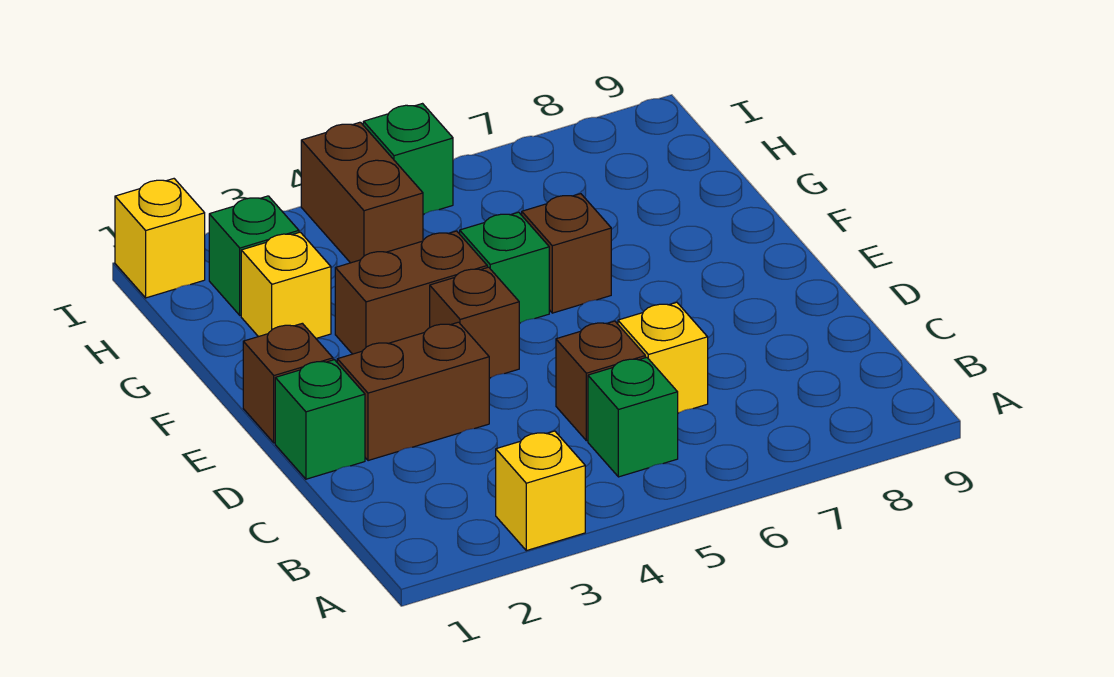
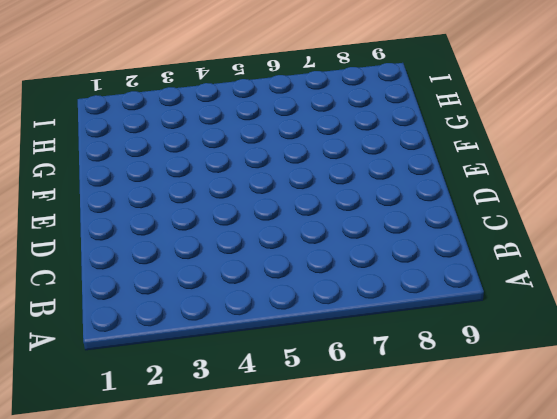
none -> yellow 1x1 brick [496,431,585,551]
none -> green 1x1 brick [588,357,678,477]
none -> brown 1x1 brick [556,321,645,441]

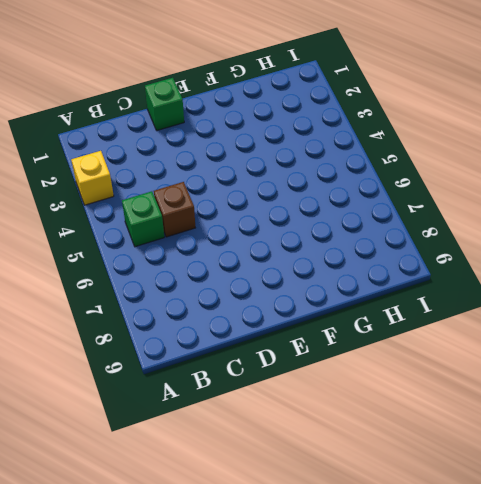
none -> yellow 1x1 brick [618,302,708,413]
none -> brown 1x2 brick [337,322,489,461]
none -> brown 1x1 brick [243,323,333,443]

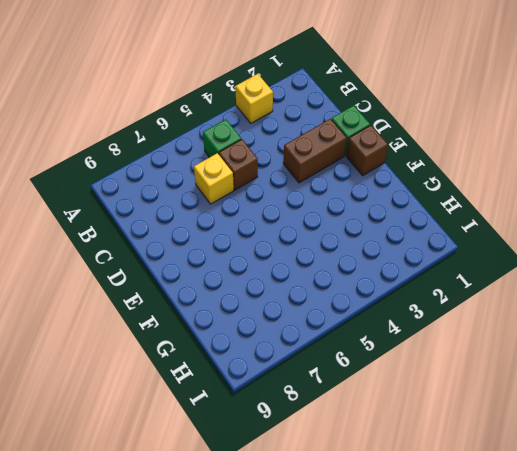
none -> brown 1x1 brick [430,267,519,378]
none -> brown 1x2 brick [335,231,487,354]
none -> green 1x1 brick [460,212,549,323]

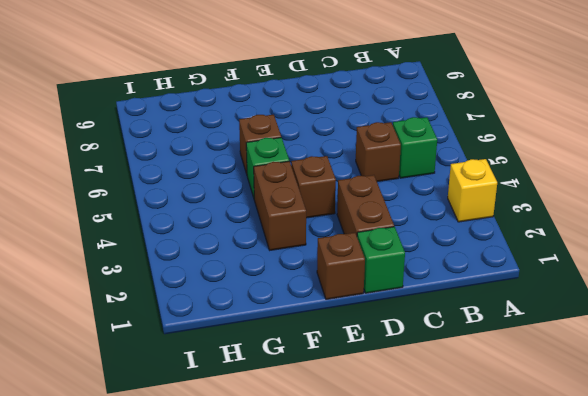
none -> yellow 1x1 brick [618,302,708,413]
none -> yellow 1x1 brick [241,232,331,338]
none -> green 1x1 brick [209,196,299,315]

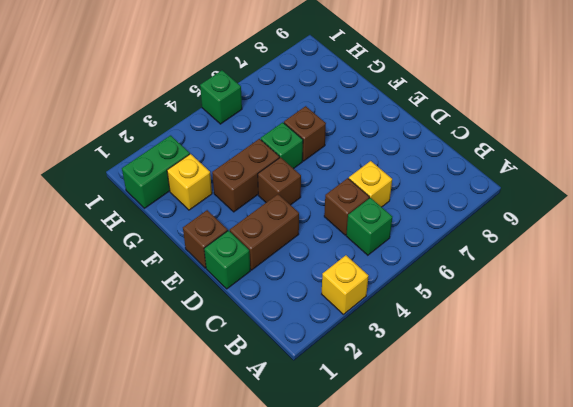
green 1x2 brick [122,135,190,208] -> green 1x1 brick [209,196,299,315]
none -> brown 1x2 brick [301,122,423,263]
none -> yellow 1x1 brick [115,179,205,298]

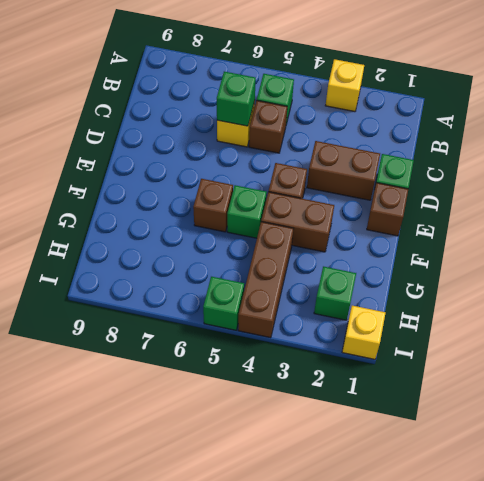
green 1x1 brick [217,72,256,126] -> none
brown 1x3 brick [238,222,293,338] -> brown 1x2 brick [301,122,423,263]
none -> yellow 1x1 brick [241,232,331,338]

